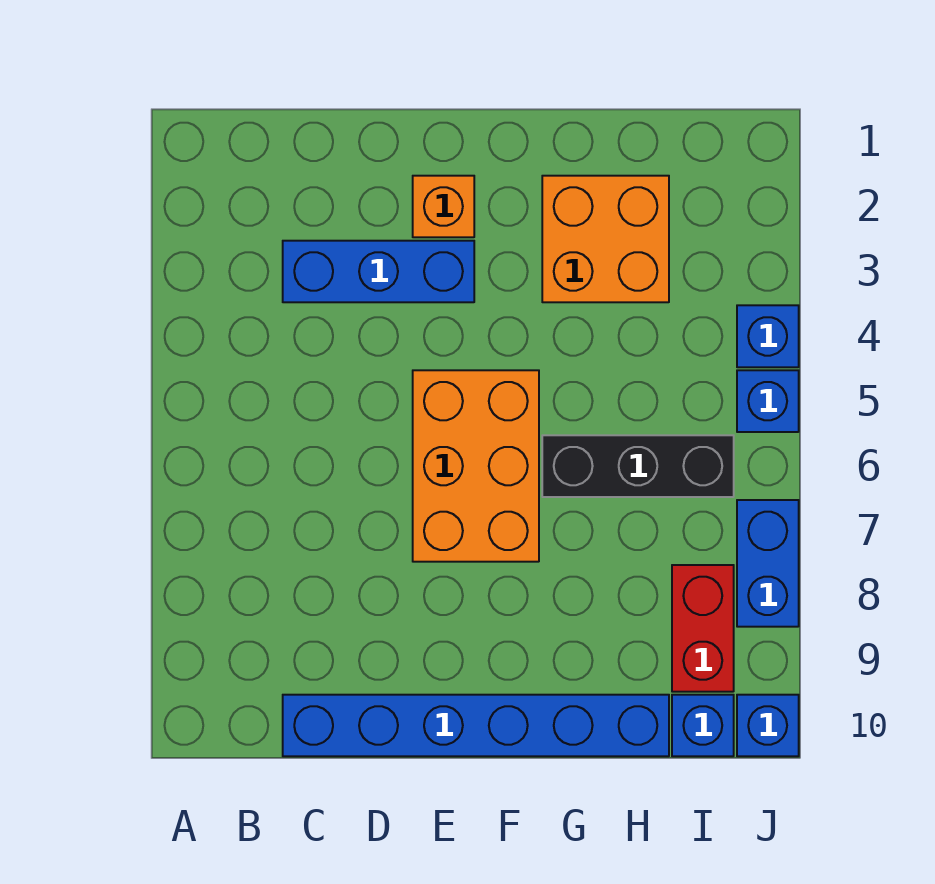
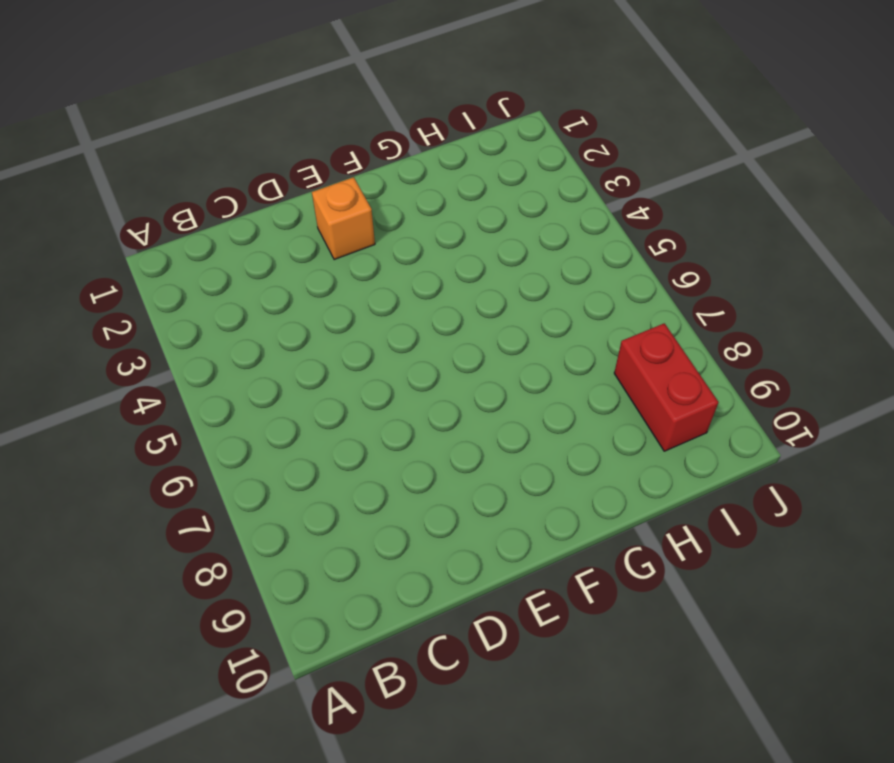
none -> blue 1x3 brick [283,241,474,302]
none -> blue 1x6 brick [283,695,669,756]
none -> orange 2x3 brick [413,370,539,562]

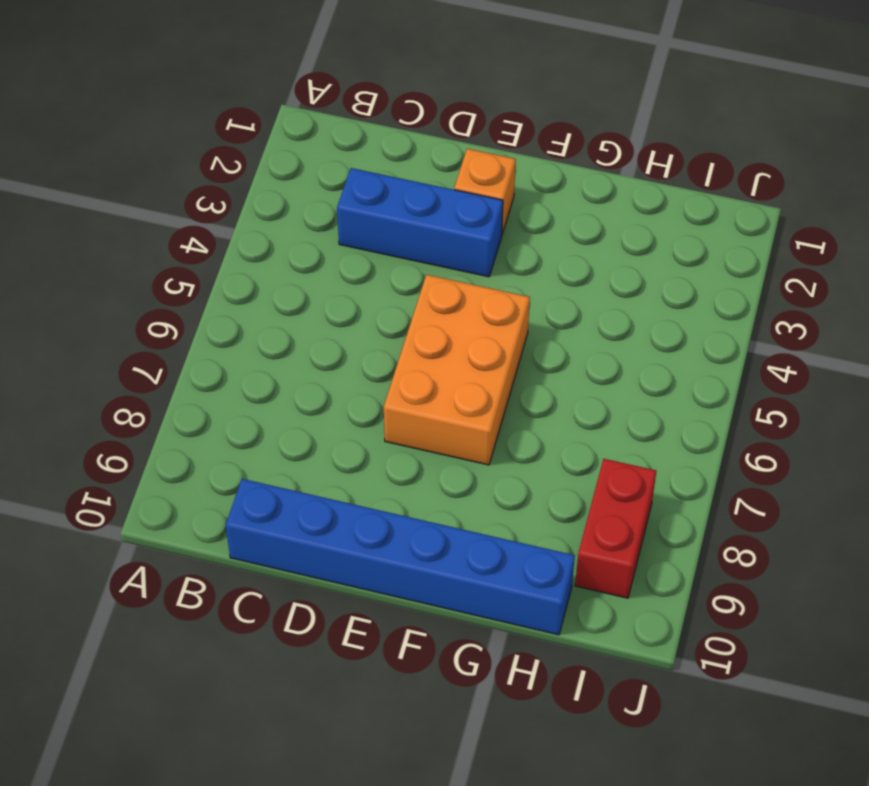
none -> orange 2x2 brick [542,176,669,302]
none -> black 1x3 brick [542,435,734,497]
none -> blue 1x1 brick [672,695,734,756]

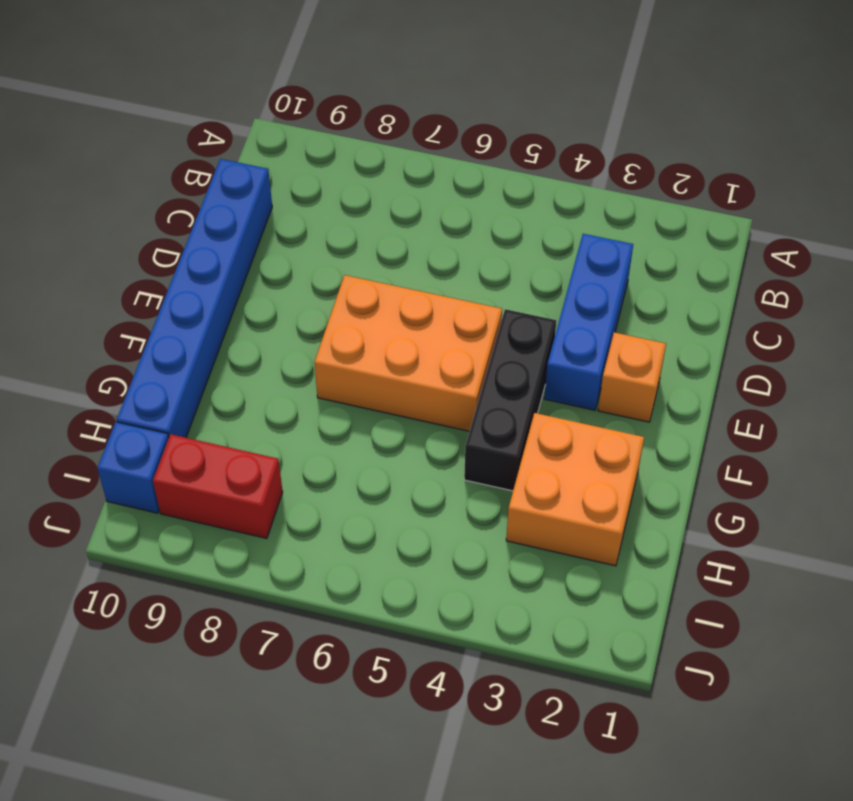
black 1x3 brick [464,309,556,491] -> black 1x3 brick moved to [542,435,734,497]
none -> blue 1x1 brick [737,305,799,367]
none -> blue 1x1 brick [737,370,799,432]
none -> blue 1x2 brick [737,500,799,627]

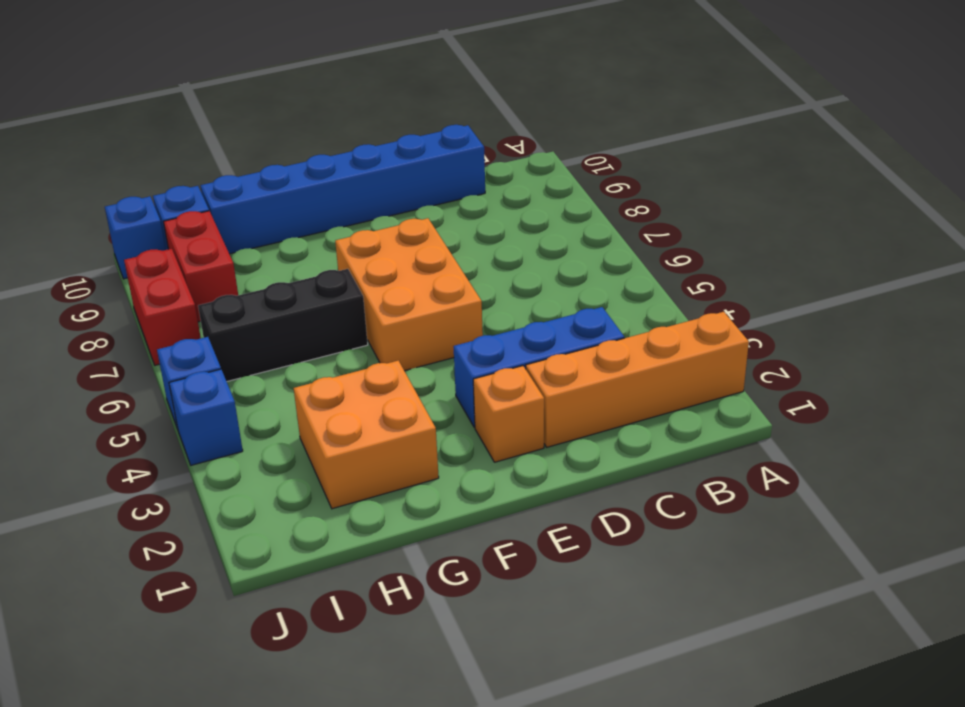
orange 1x4 brick [526,312,749,447] -> none
red 1x2 brick [124,249,201,365] -> blue 1x2 brick [737,500,799,627]

